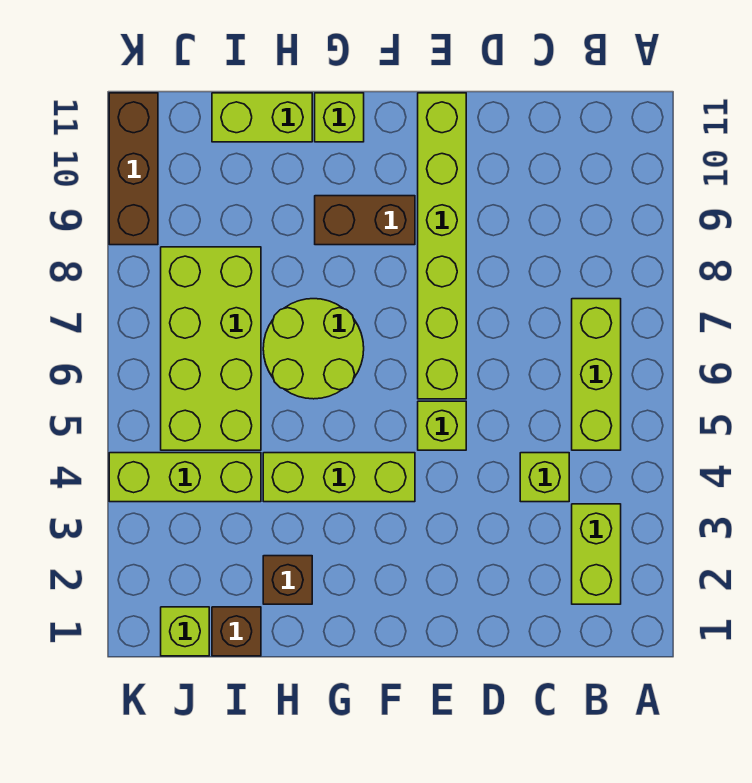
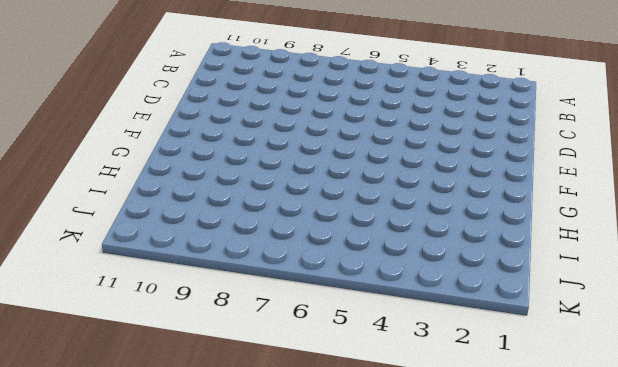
none -> lime 1x2 brick [572,504,621,604]
none -> lime 1x3 brick [572,299,621,450]
none -> lime 1x1 brick [520,453,569,502]

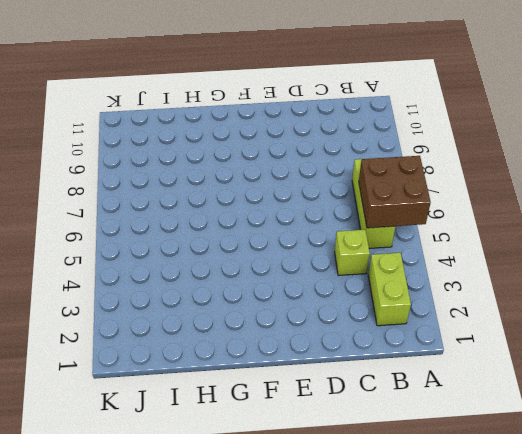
brown 2x2 brick [359,156,431,228] -> none
none -> lime 1x1 brick [418,401,466,450]
none -> lime 1x6 brick [418,93,466,399]
none -> lime 1x3 brick [263,453,415,502]

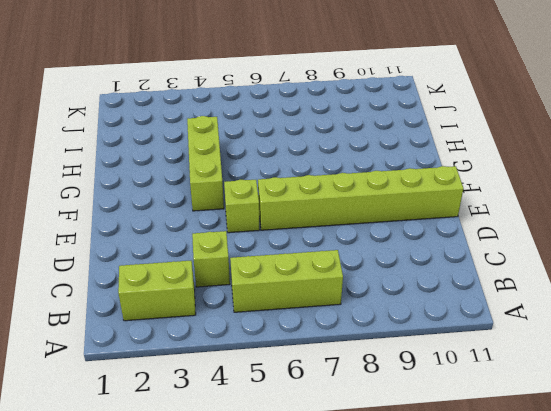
none -> brown 1x2 brick [315,196,415,245]
none -> lime 2x2 round brick [263,299,364,399]
none -> lime 1x1 brick [315,93,364,142]

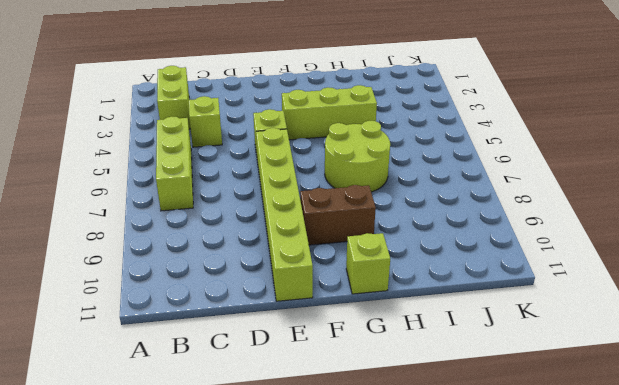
none -> brown 1x1 brick [263,556,312,604]
none -> lime 1x2 brick [212,93,312,142]
none -> brown 1x1 brick [212,607,261,656]

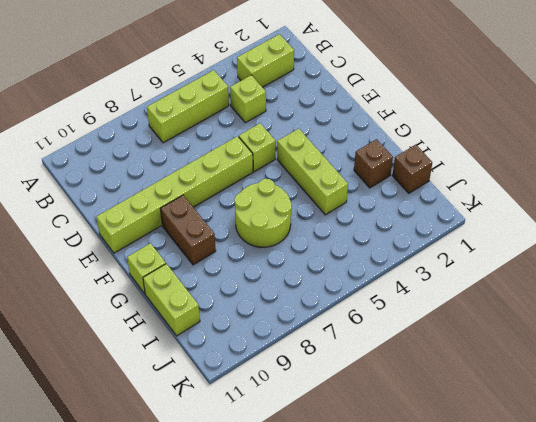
none -> lime 1x3 brick [109,453,261,502]
none -> lime 2x4 brick [161,247,261,450]
none -> lime 1x1 brick [161,607,209,656]

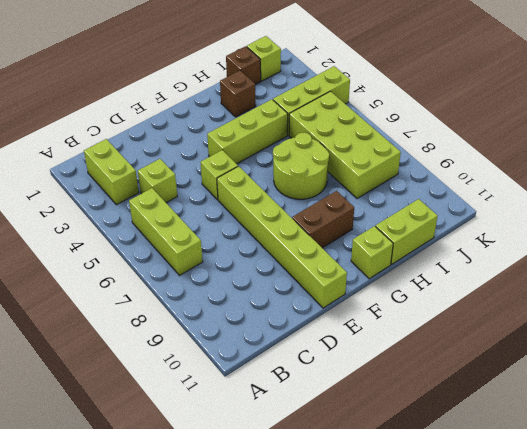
none -> brown 1x3 brick [109,93,158,245]

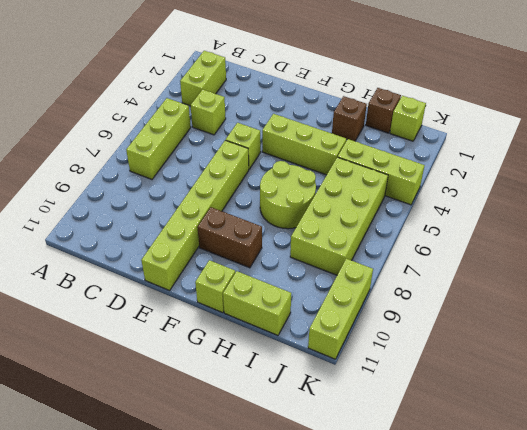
lime 1x3 brick [308,259,373,359] -> brown 1x3 brick [109,93,158,245]

